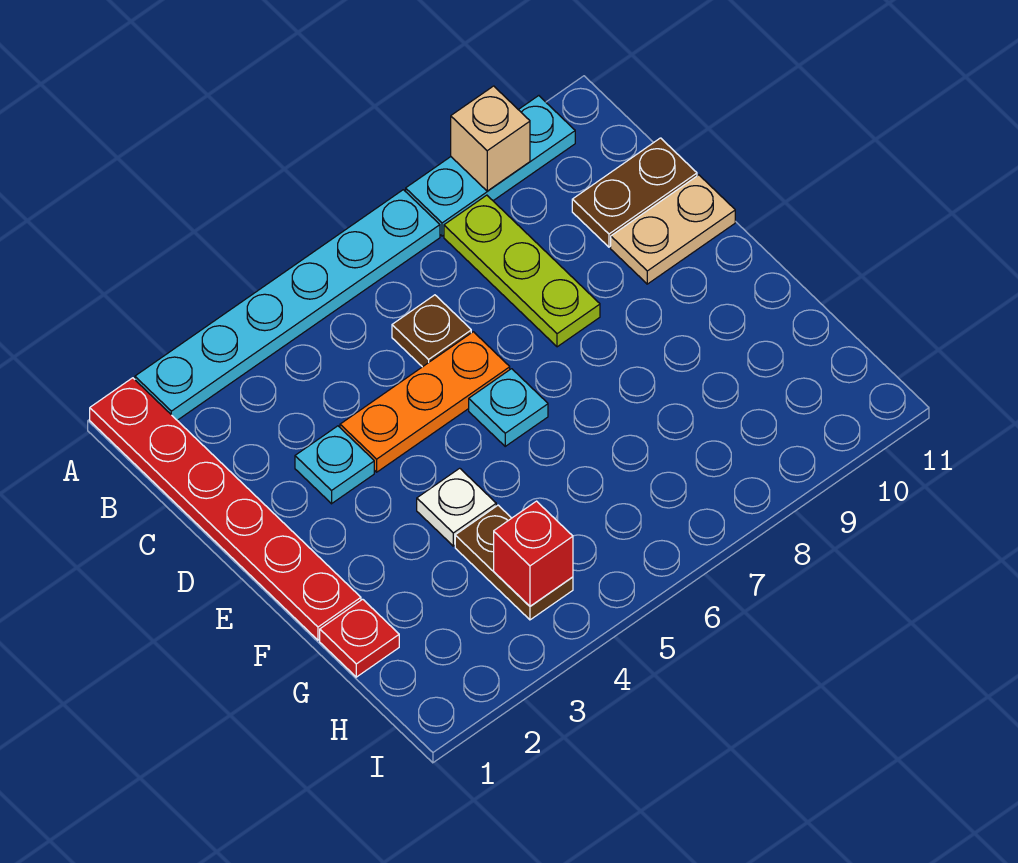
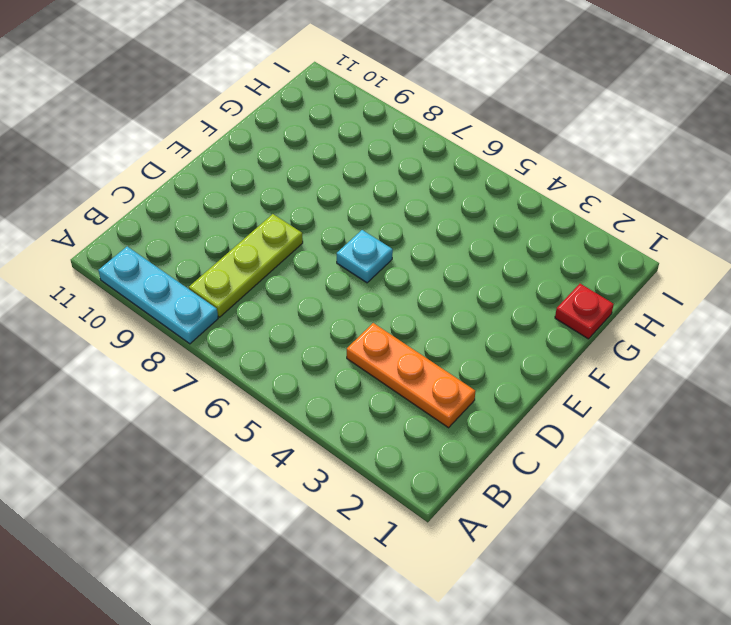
orange 1x3 plate [347,323,475,428] -> orange 1x3 plate moved to [340,332,510,472]
none -> red 1x6 plate [90,378,361,640]
none -> cyan 1x6 plate [135,190,440,420]
none -> brown 1x1 plate [392,295,471,367]

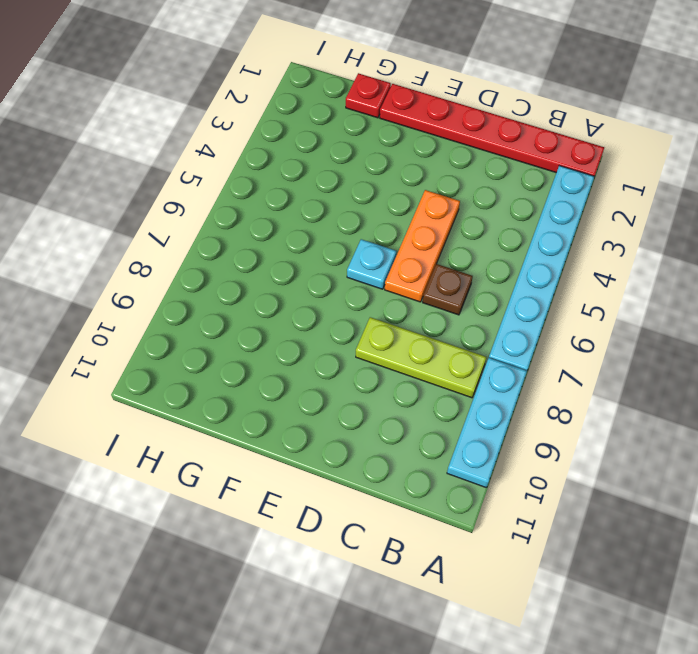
none -> brown 1x2 plate [572,138,697,247]
none -> cyan 1x1 plate [295,426,374,504]
none -> tan 1x2 plate [611,175,735,284]

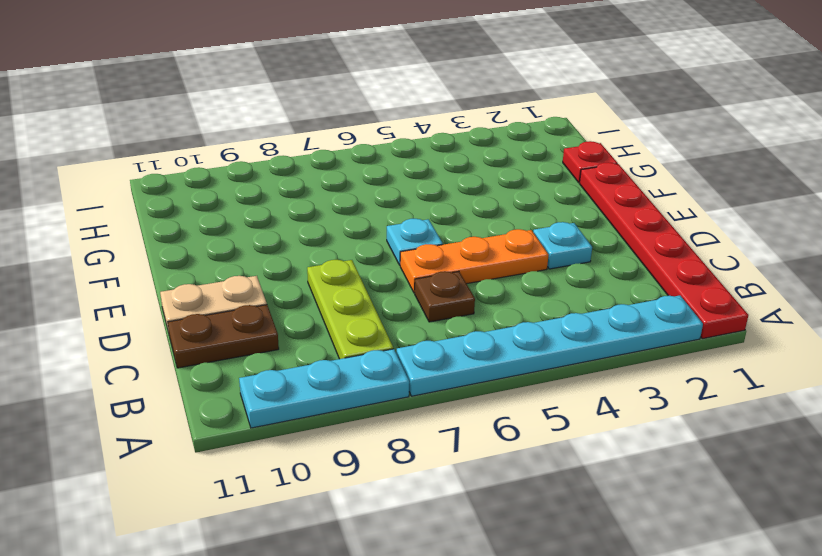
none -> white 1x1 plate [417,468,496,546]
none -> brown 1x2 plate [455,505,573,620]
none -> tan 1x1 brick [451,86,530,191]

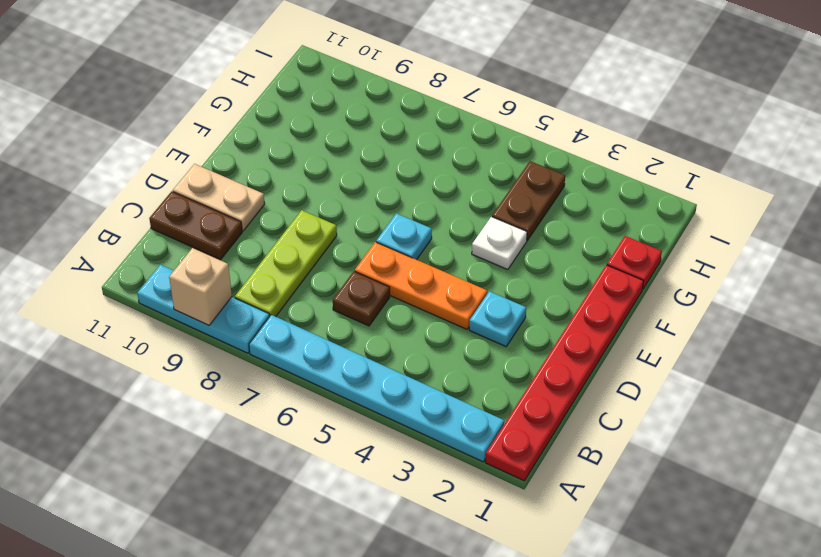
none -> red 1x1 brick [494,501,573,606]

